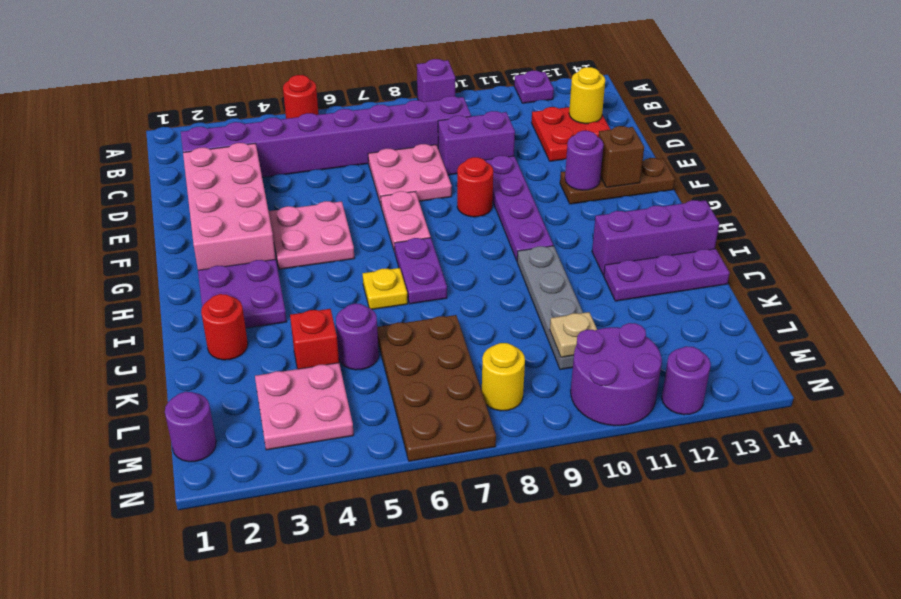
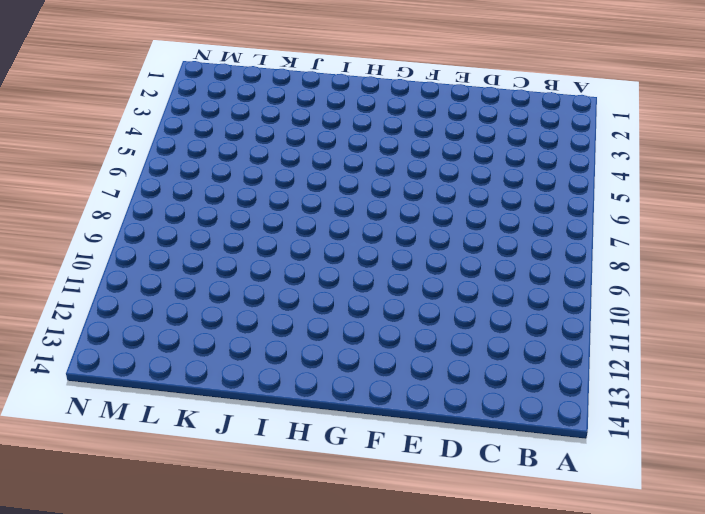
none -> red 1x1 round brick [283,75,318,119]
none -> purple 1x1 brick [417,59,455,102]
none -> purple 1x1 plate [514,71,554,103]
none -> purple 1x8 brick [181,96,471,177]

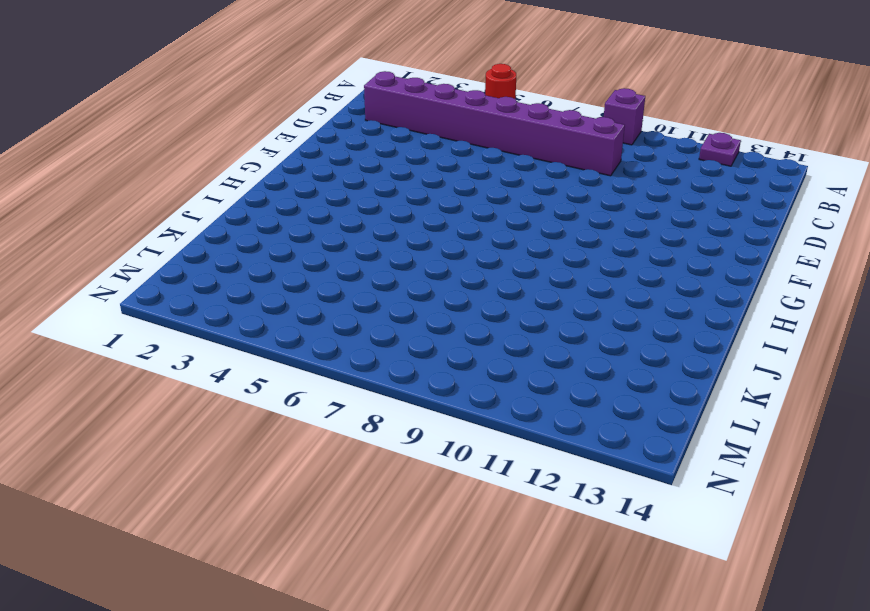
none -> red 2x2 plate [532,107,611,161]
none -> pink 2x4 brick [183,143,276,270]
none -> pink 2x2 plate [368,144,452,205]
none -> purple 1x2 brick [438,111,515,175]

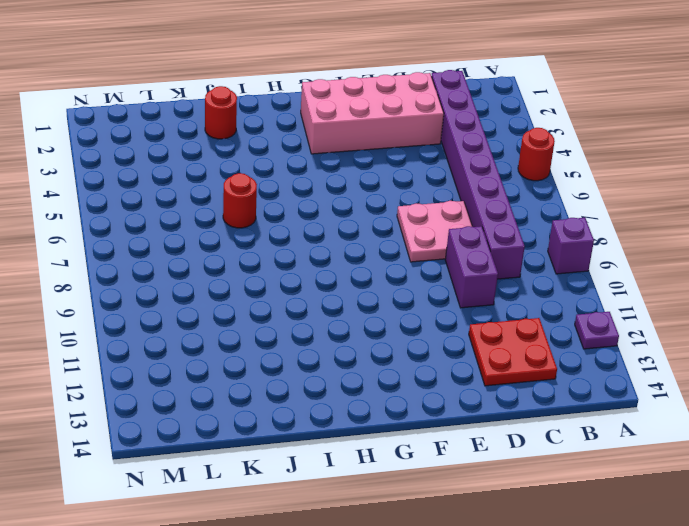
red 1x1 round brick [223,173,257,228] -> red 1x1 round brick moved to [457,157,493,217]
none -> purple 1x4 plate [485,156,553,260]
none -> pink 2x2 plate [269,201,355,269]
none -> pink 1x2 plate [381,191,431,252]
none -> brown 1x3 plate [560,158,675,204]

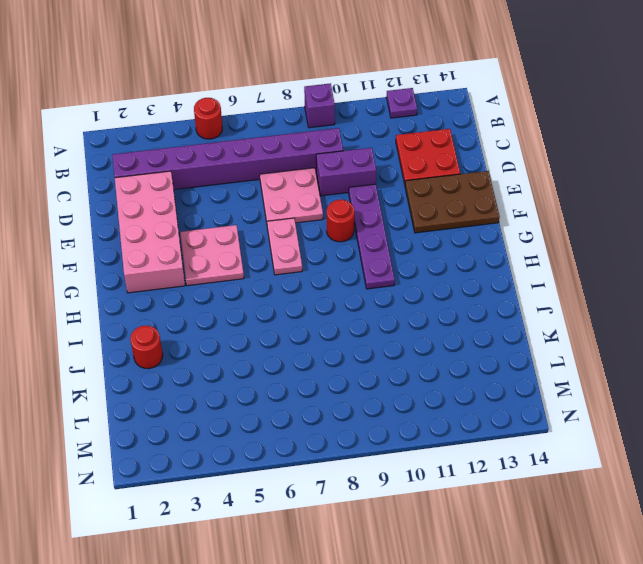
brown 2x3 plate [405,171,500,233] -> brown 1x3 plate [560,158,675,204]
none -> purple 2x2 plate [198,259,287,328]
none -> purple 1x2 plate [395,238,447,304]
none -> yellow 1x1 plate [363,268,408,309]
none -> grey 1x4 plate [517,246,583,370]

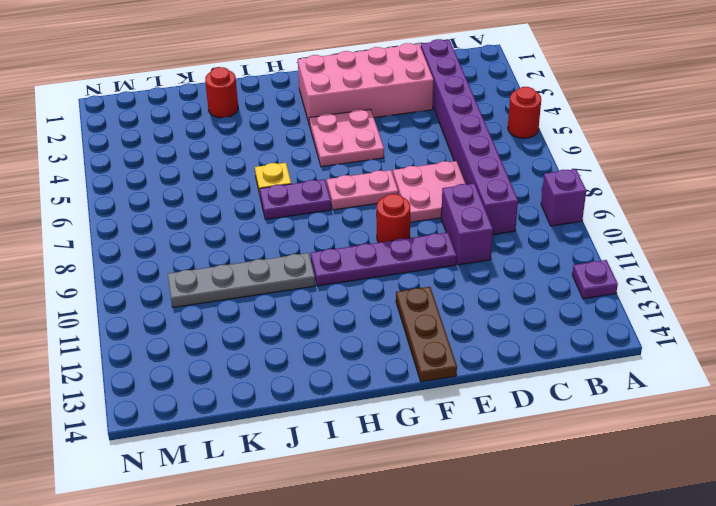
none -> red 2x2 plate [532,107,611,161]
none -> purple 2x2 plate [198,259,287,328]
none -> purple 1x3 brick [592,200,719,275]
none -> purple 1x3 plate [604,249,730,301]

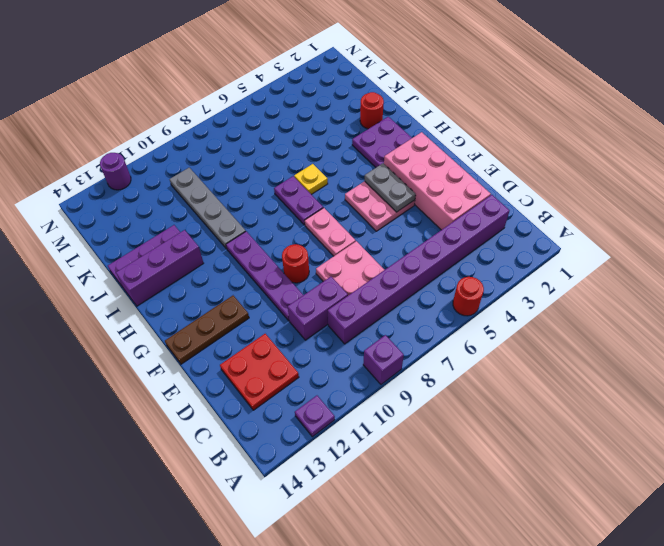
grey 1x2 plate [364,163,416,212] -> none
none -> red 1x1 brick [290,309,339,369]
none -> purple 1x1 round brick [336,304,379,370]
none -> brown 2x4 plate [377,315,496,461]
none -> pink 2x2 plate [255,363,354,450]

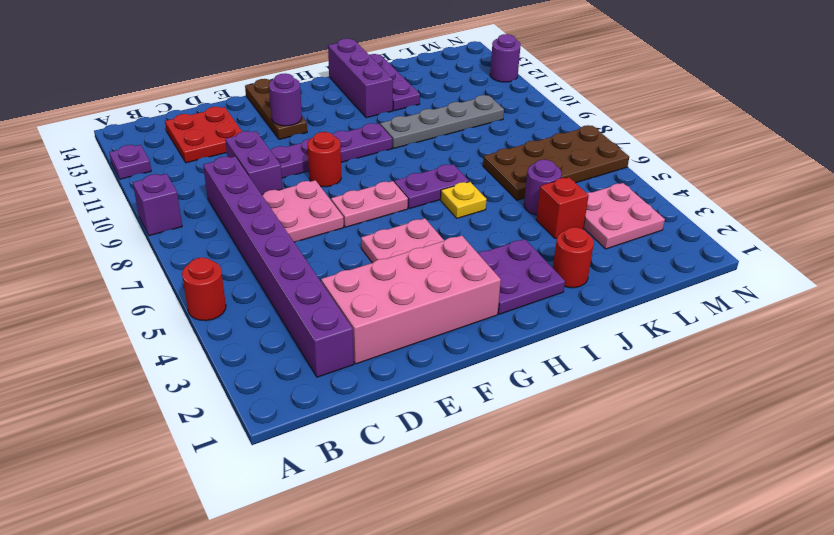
none -> purple 1x1 round brick [165,392,216,462]
none -> yellow 1x1 round brick [482,343,525,411]
none -> purple 2x2 round brick [571,323,662,426]
none -> yellow 1x1 round brick [569,67,605,124]

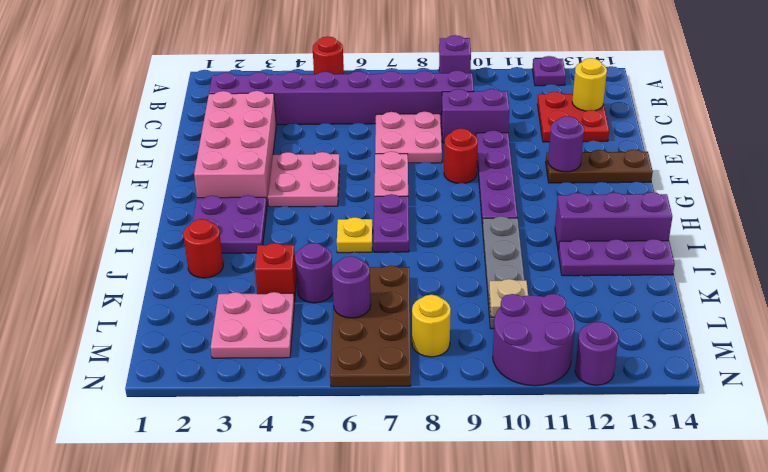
purple 1x1 round brick [332,256,371,318] -> purple 1x1 round brick moved to [165,392,216,462]
none -> brown 1x1 brick [599,126,644,187]

